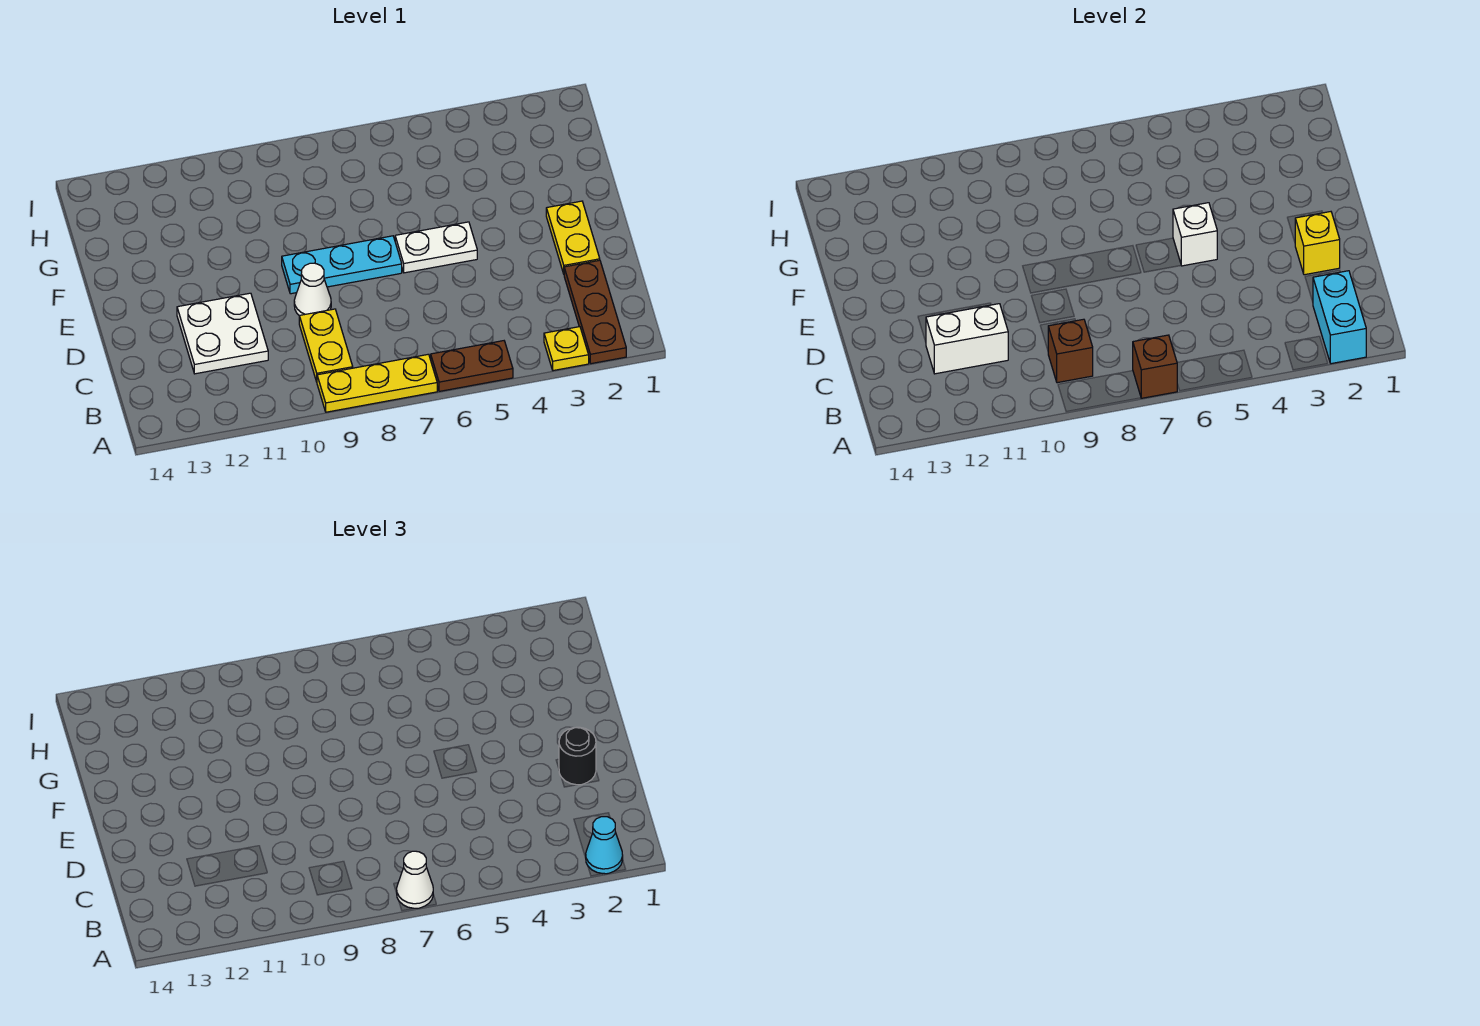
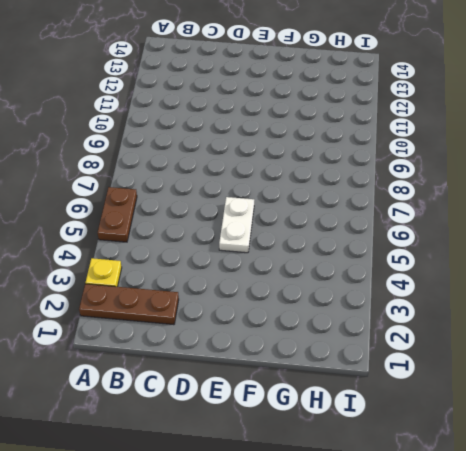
none -> yellow 1x3 plate [317,354,437,412]
none -> yellow 1x2 plate [299,309,353,382]
none -> white 2x2 plate [177,293,268,374]

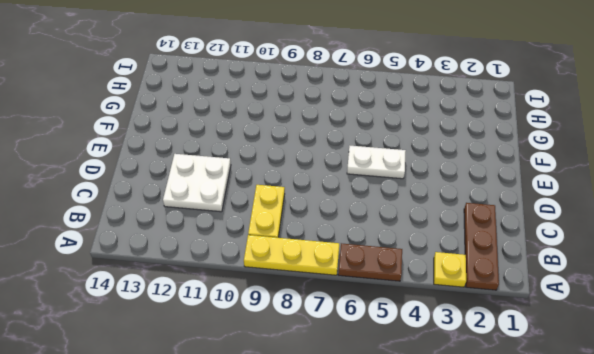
none -> yellow 1x2 plate [546,201,600,274]
none -> white 1x1 cone [294,263,331,316]
none -> cyan 1x3 plate [282,236,402,294]

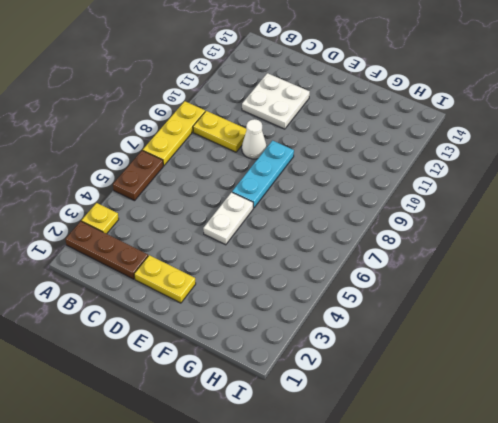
none -> cyan 1x2 brick [1313,271,1366,364]
none -> brown 1x1 brick [1133,335,1177,398]
none -> brown 1x1 brick [1048,319,1093,383]

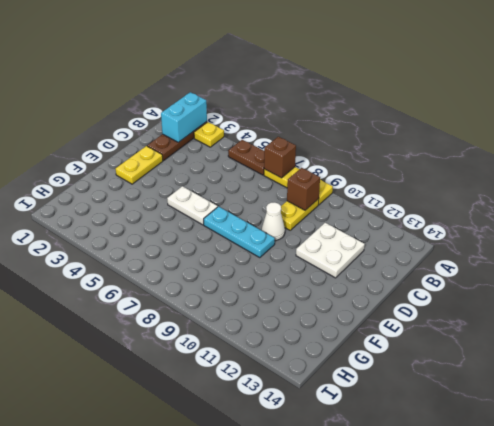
none -> white 1x2 brick [926,304,1008,374]
none -> yellow 1x1 brick [1295,212,1340,275]
none -> white 1x1 brick [1173,203,1217,266]

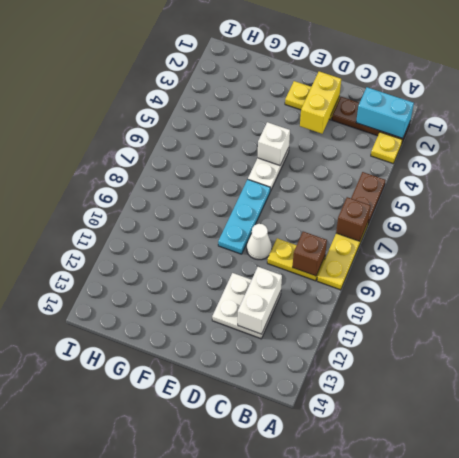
yellow 1x2 brick [300,71,341,134] -> yellow 1x1 brick [1295,212,1340,275]
none -> cyan 1x1 cone [586,817,623,874]
none -> white 1x1 cone [397,851,433,908]
none -> black 1x1 round brick [559,727,596,785]

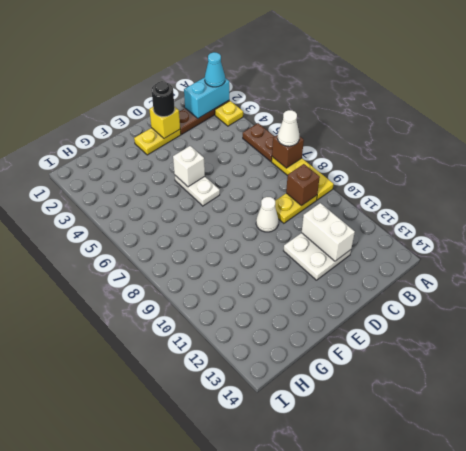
none -> cyan 1x3 plate [282,236,402,294]

